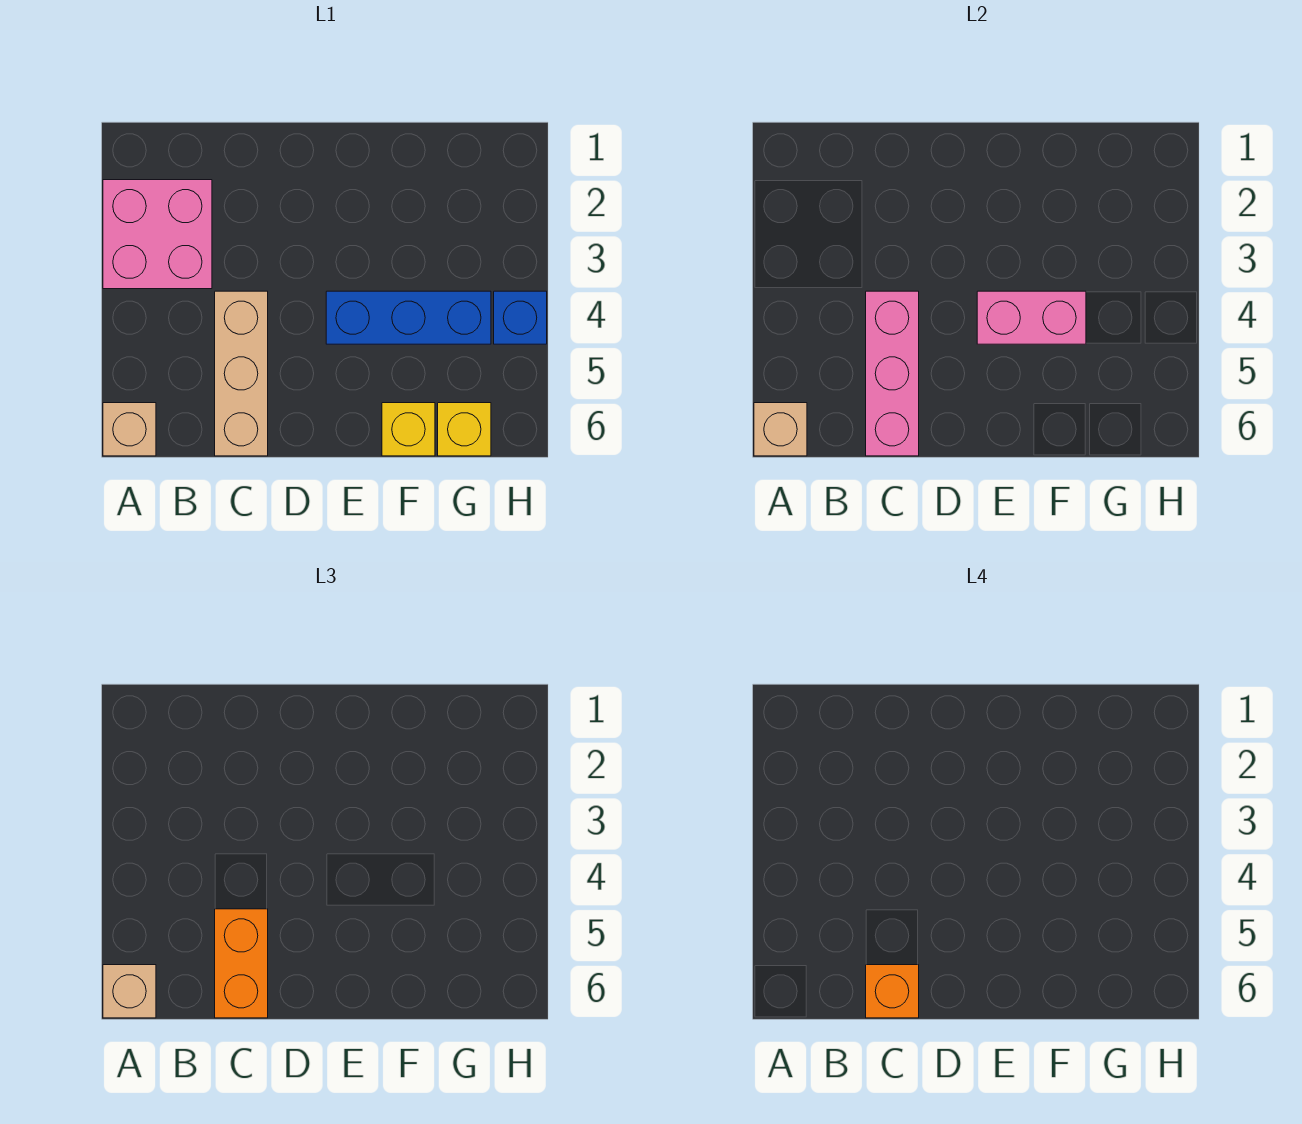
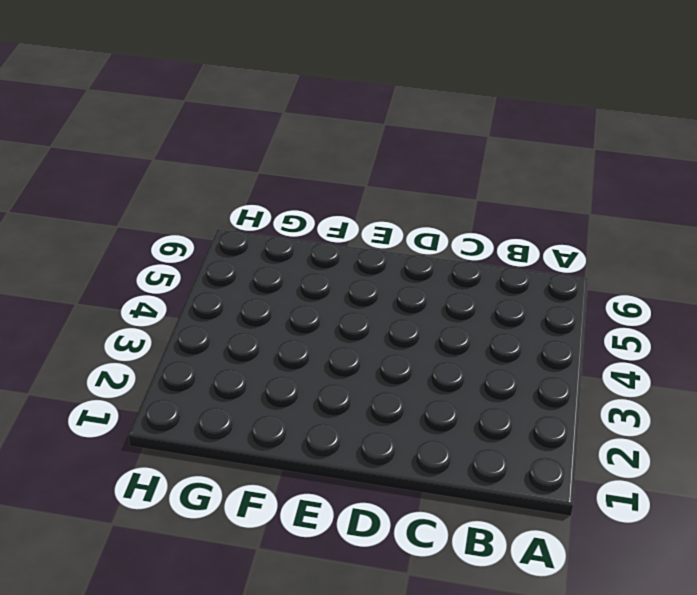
none -> pink 2x2 brick [103,180,212,289]
none -> tan 1x1 brick [103,403,156,456]
none -> tan 1x3 brick [215,291,268,456]

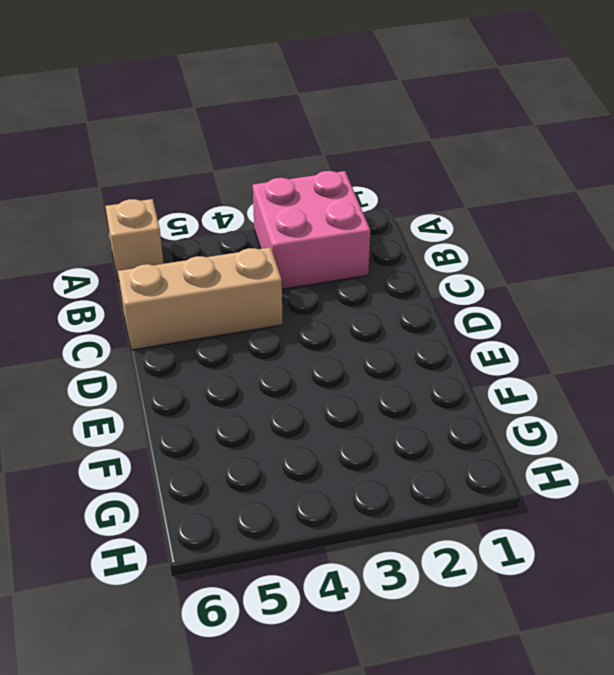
none -> blue 1x3 brick [326,291,491,344]
none -> yellow 1x1 brick [382,403,435,456]
none -> yellow 1x1 brick [438,403,491,456]

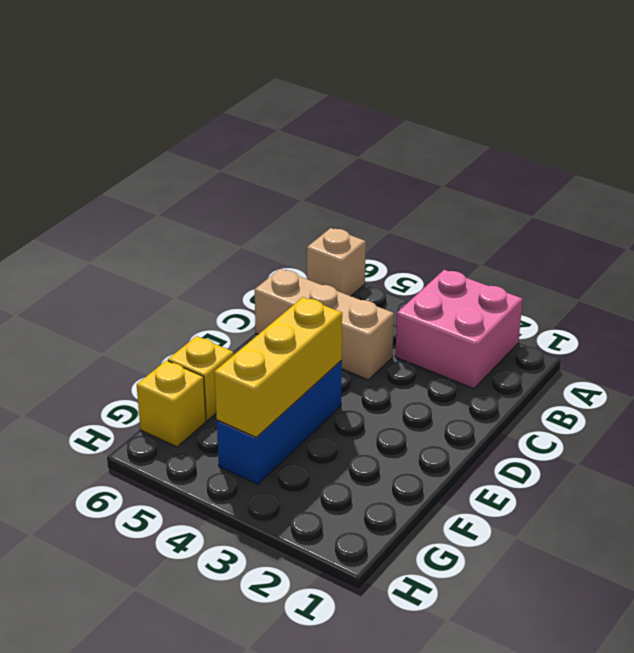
yellow 1x3 brick [214,297,342,438] -> pink 1x2 brick [977,291,1086,344]
none -> blue 1x1 brick [494,291,547,344]
none -> tan 1x1 brick [754,403,807,456]
none -> pink 1x3 brick [866,291,919,456]

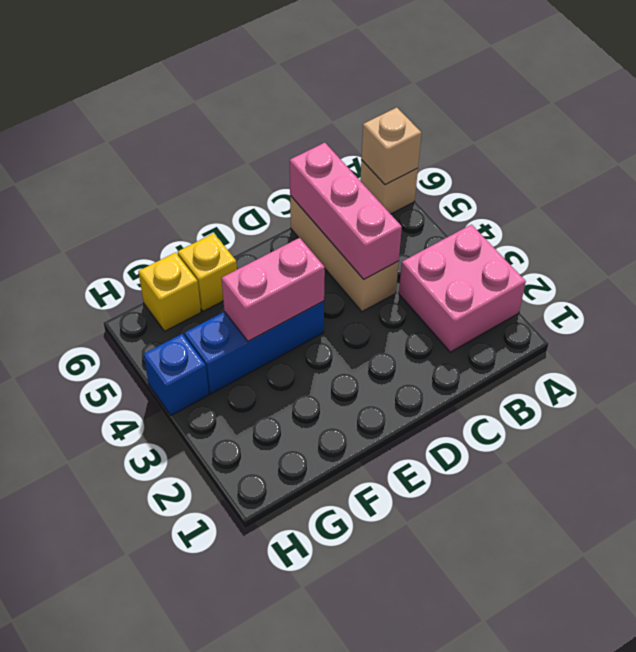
none -> tan 1x1 brick [103,965,156,1018]
none -> orange 1x2 brick [215,909,268,1018]
none -> orange 1x1 brick [866,965,919,1018]

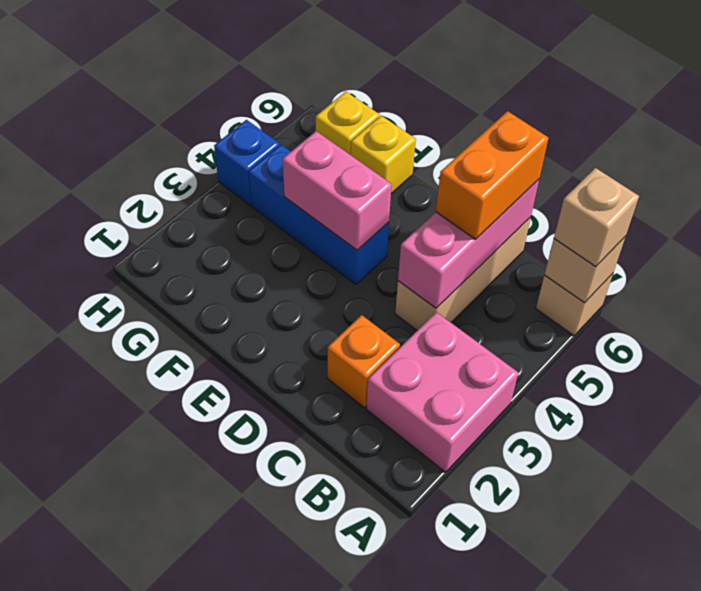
orange 1x1 brick [327,315,400,408] -> orange 1x1 brick moved to [866,965,919,1018]

